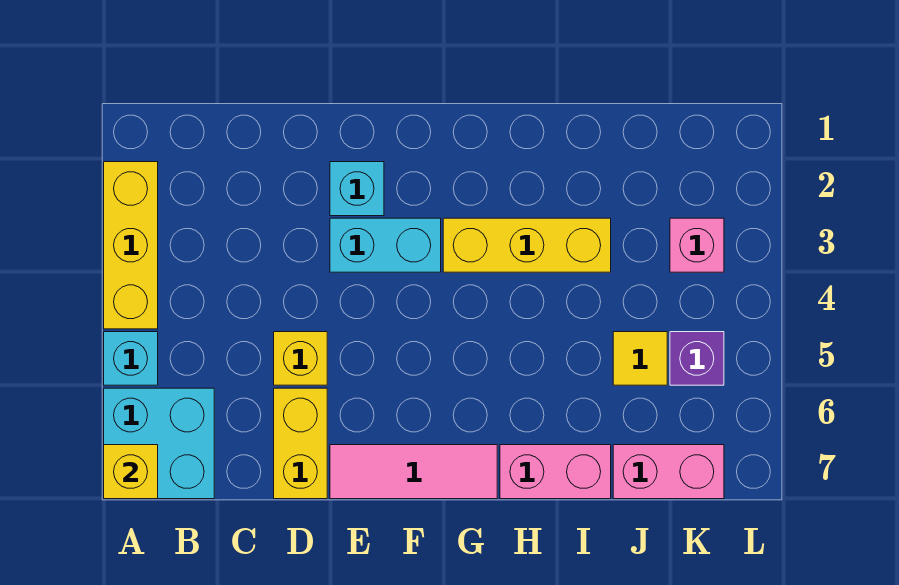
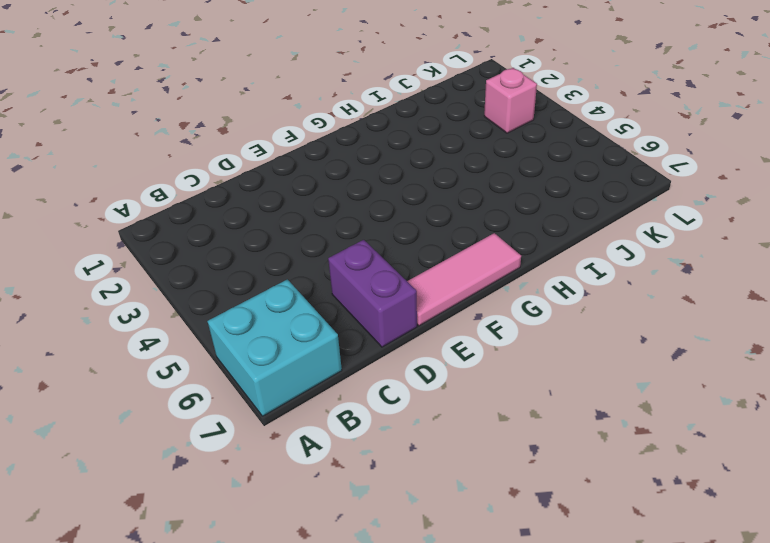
purple 1x2 brick [328,240,417,347] -> yellow 1x2 brick [274,388,327,499]
none -> yellow 1x3 brick [104,162,158,329]
none -> cyan 1x1 brick [104,332,158,385]
none -> yellow 1x1 brick [274,332,327,385]

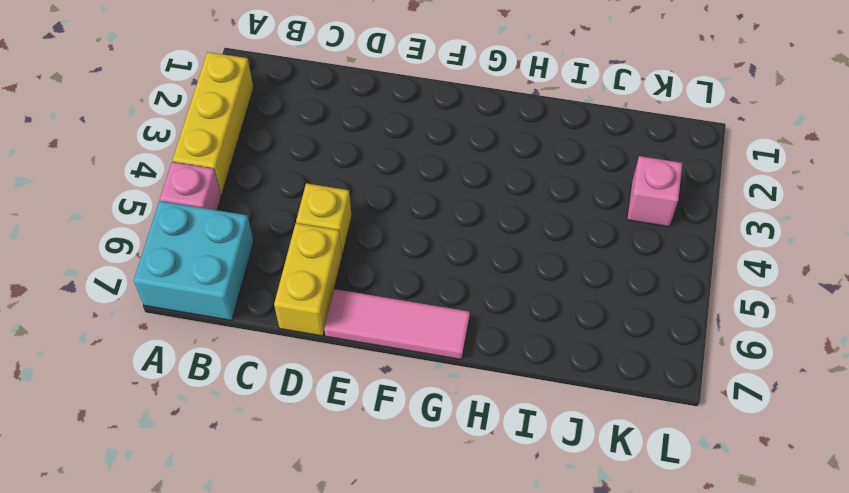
pink 1x1 brick [160,162,221,210] -> cyan 1x1 brick [104,332,158,385]
none -> cyan 1x1 brick [330,162,384,216]
none -> cyan 1x2 brick [330,218,441,272]
none -> yellow 1x3 brick [443,218,611,272]

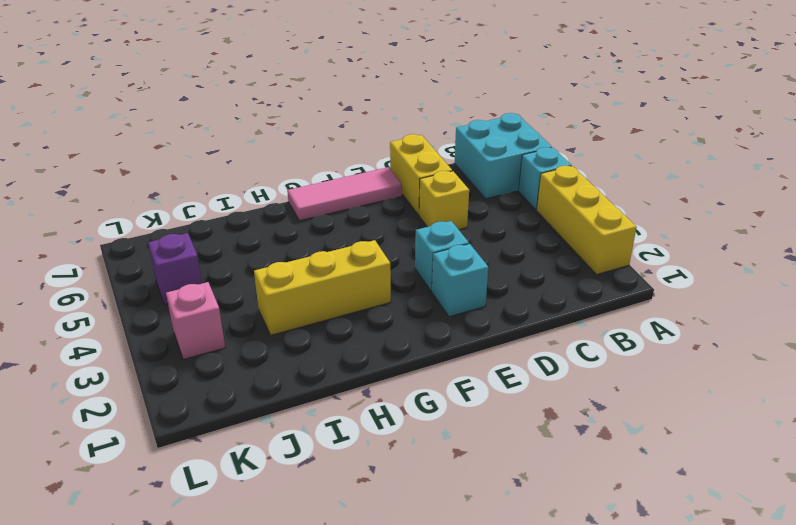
cyan 1x1 brick [415,221,469,291] -> cyan 1x2 brick [330,218,441,272]
none -> pink 1x2 brick [500,445,611,499]
none -> yellow 1x1 tile [613,332,667,385]
none -> pink 1x2 brick [613,445,724,499]

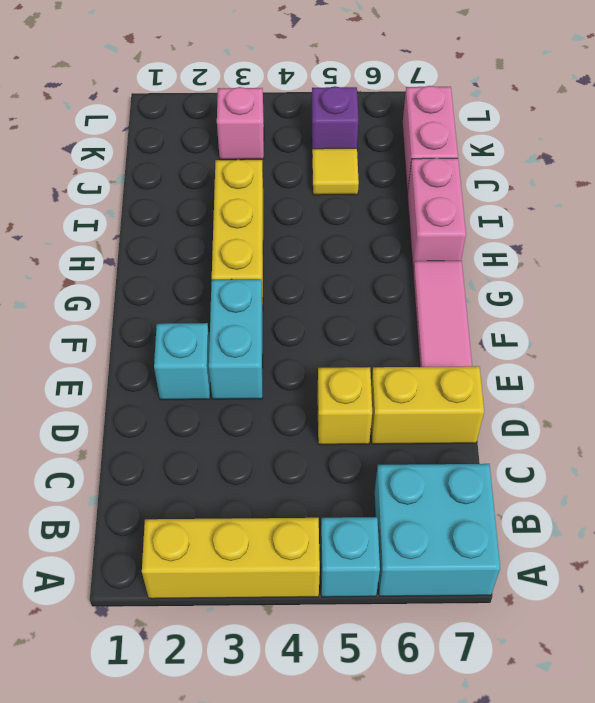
none -> yellow 1x1 brick [104,445,158,499]

